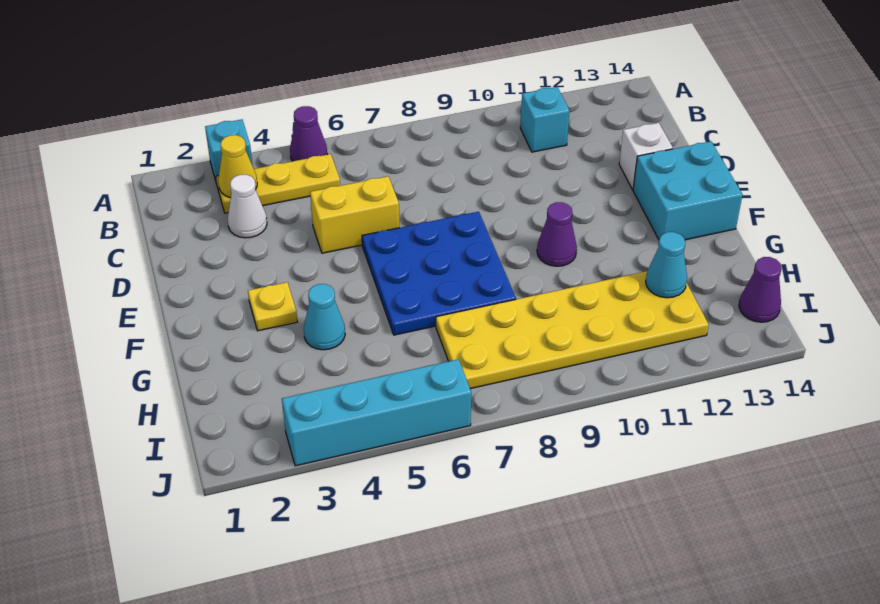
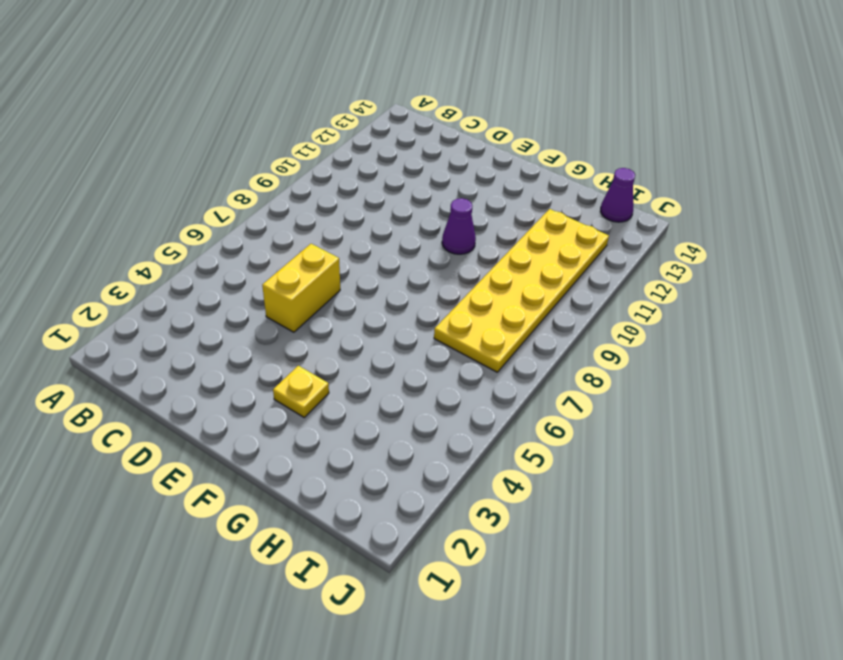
none -> cyan 1x1 brick [205,119,253,184]
none -> purple 1x1 cone [290,106,327,161]
none -> yellow 1x3 plate [216,154,340,213]

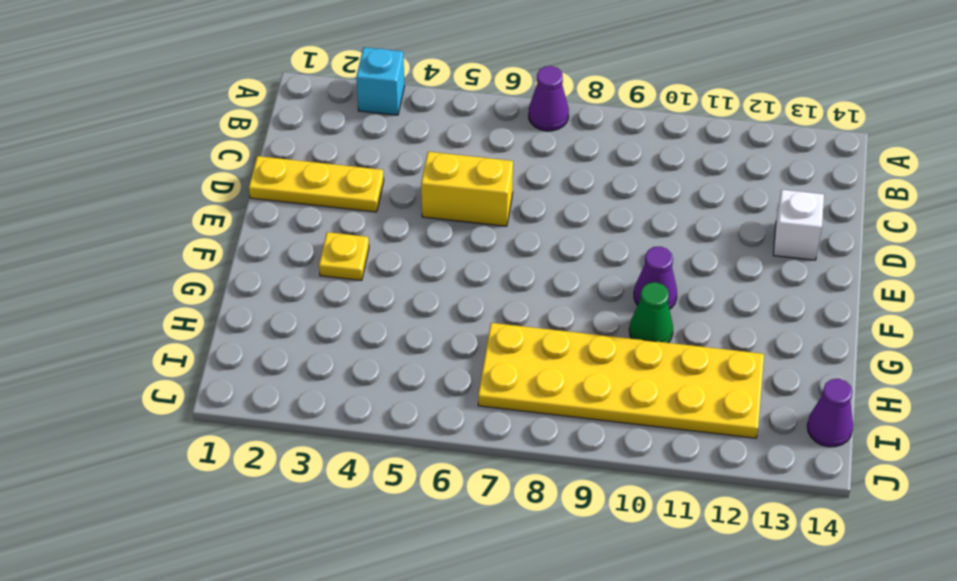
purple 1x1 cone [529,66,569,131] -> purple 1x1 cone moved to [290,106,327,161]
yellow 1x3 plate [249,156,384,212] -> yellow 1x3 plate moved to [216,154,340,213]
green 1x1 cone [629,282,673,343] -> none
none -> cyan 1x1 brick [520,87,570,152]
none -> white 1x1 cone [228,175,267,238]
none -> blue 3x3 plate [362,212,516,335]

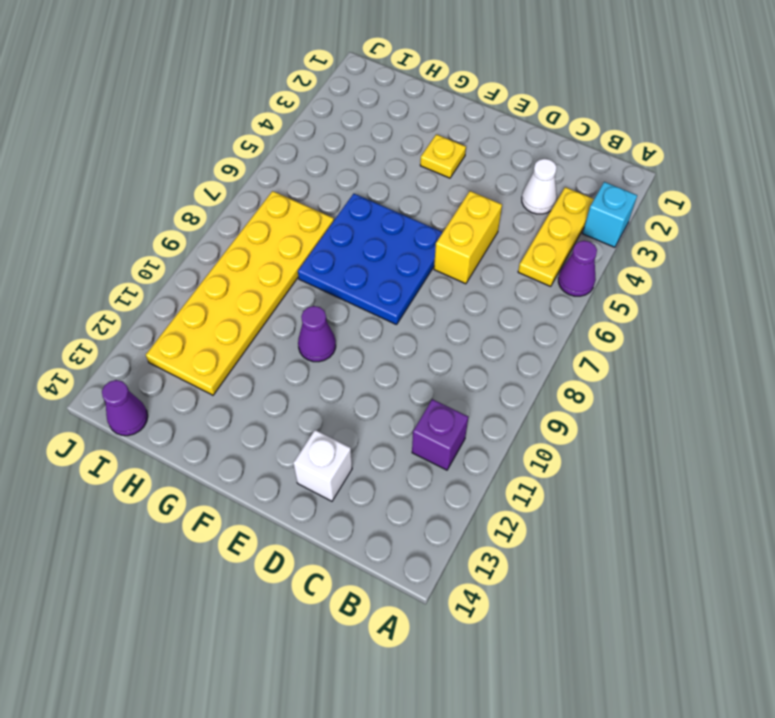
purple 1x1 brick [412,399,468,470] -> cyan 1x1 brick [520,87,570,152]
none -> cyan 2x2 brick [633,141,743,240]
none -> cyan 1x1 cone [304,284,345,350]
none -> cyan 1x4 brick [282,359,471,466]

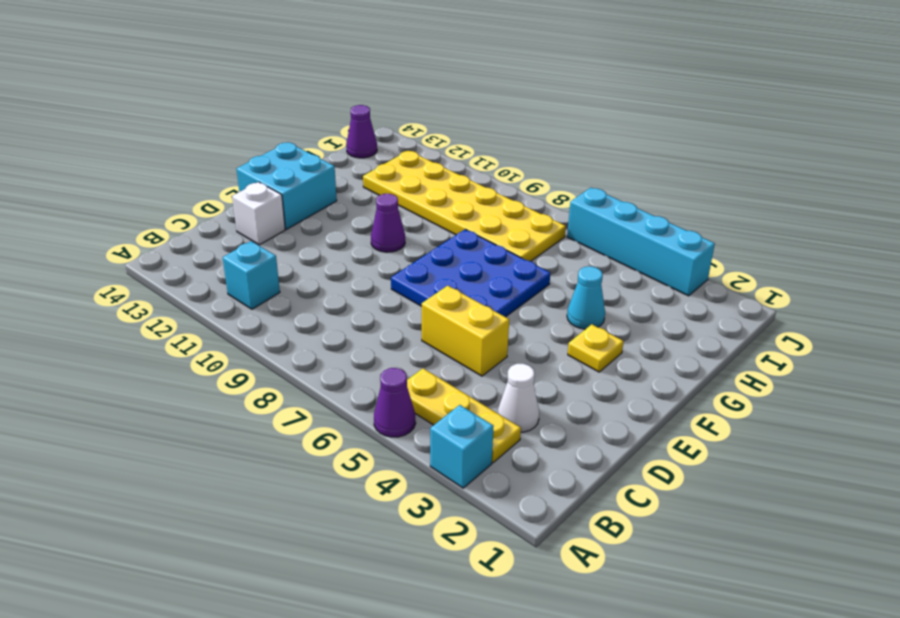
none -> yellow 1x1 cone [218,135,257,198]
none -> cyan 1x1 cone [646,232,687,298]

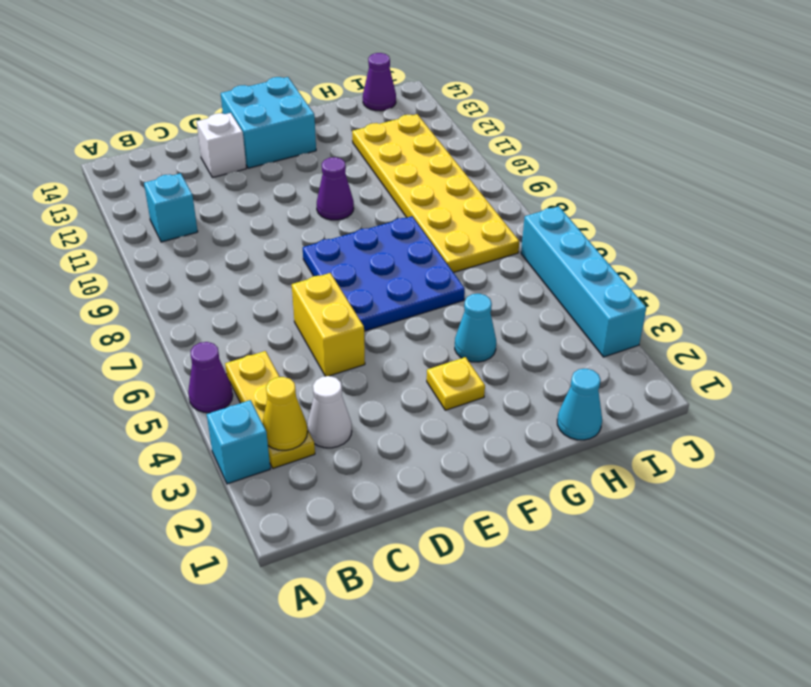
cyan 1x1 cone [557,369,602,440] -> cyan 1x1 cone moved to [646,232,687,298]

